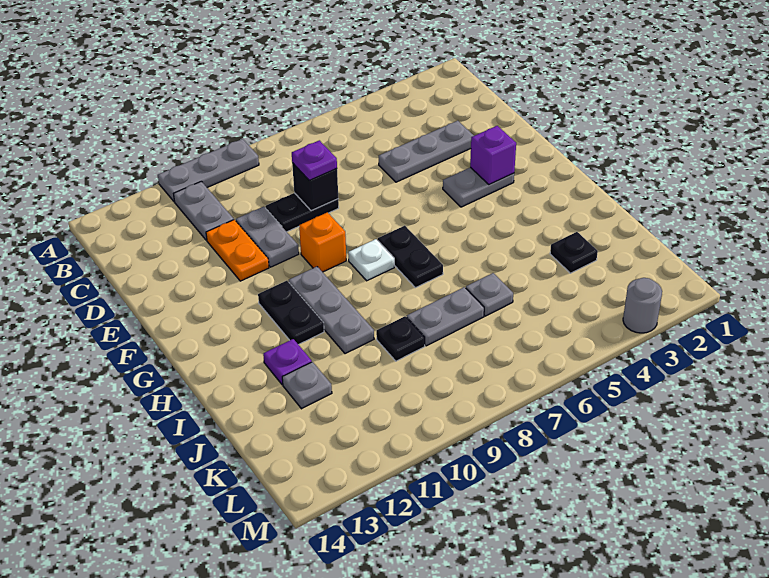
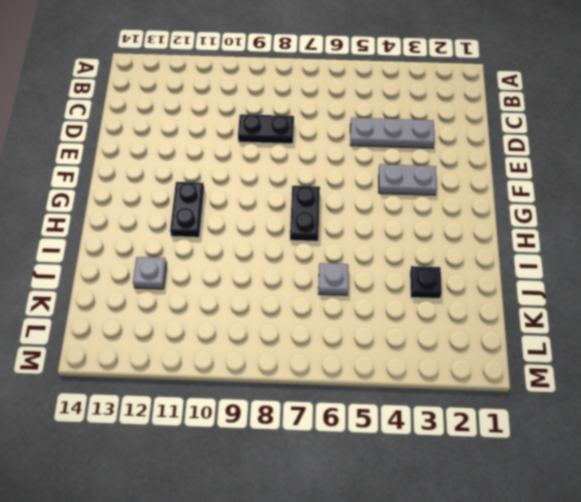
none -> grey 1x3 plate [158,139,259,202]
none -> grey 1x2 plate [174,181,234,240]
none -> grey 1x2 plate [236,207,299,267]

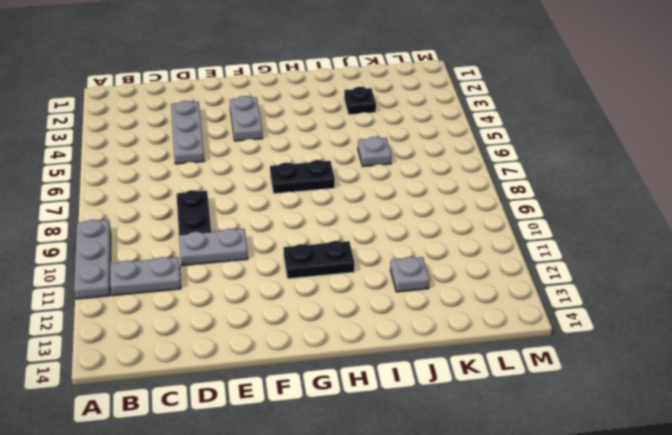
none -> orange 1x2 plate [206,220,269,281]
none -> orange 1x1 brick [299,212,346,272]
none -> white 1x1 plate [348,239,394,281]

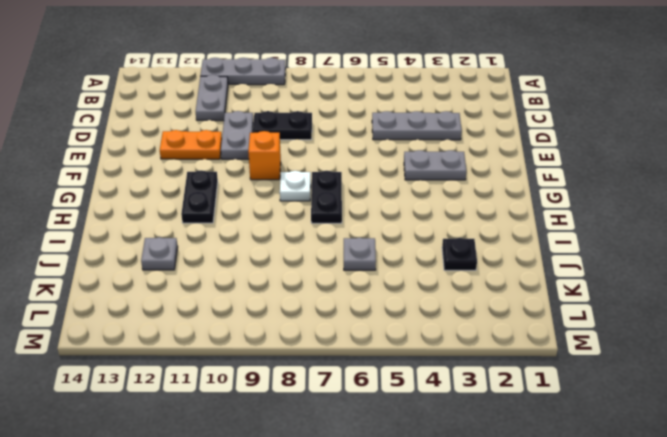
orange 1x2 plate [160,130,222,159] -> orange 1x2 plate turned to [206,220,269,281]
none -> grey 1x3 plate [289,267,374,354]
none -> purple 1x1 plate [263,339,312,385]
none -> grey 1x2 plate [407,287,484,346]

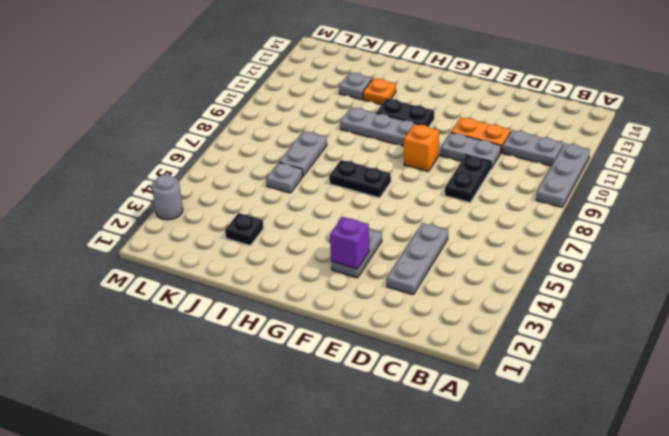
orange 1x1 plate [363,78,396,105] -> purple 1x1 plate [263,339,312,385]
none -> white 1x1 plate [348,239,394,281]
none -> black 1x1 plate [376,316,425,361]
none -> black 1x1 brick [292,163,338,211]

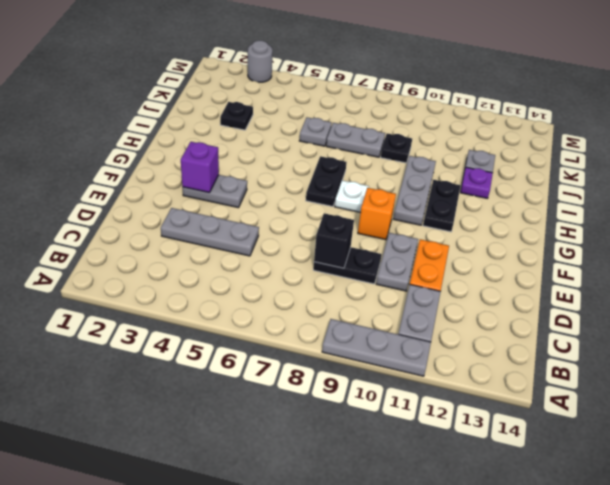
none -> purple 1x1 plate [292,140,337,180]

